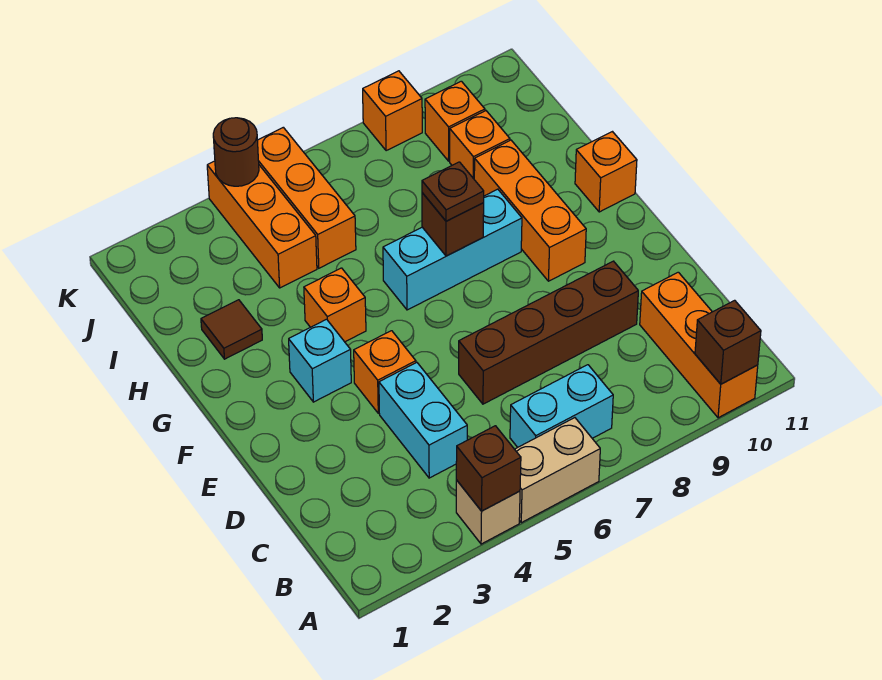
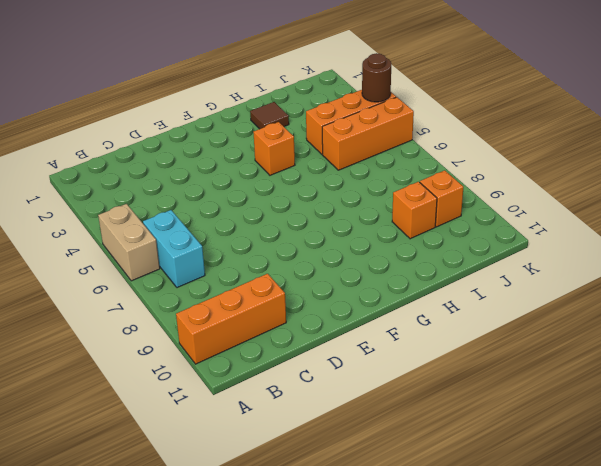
none -> tan 1x1 brick [456,480,520,544]
none -> cyan 1x2 brick [379,363,467,478]
none -> brown 1x4 brick [459,261,638,404]

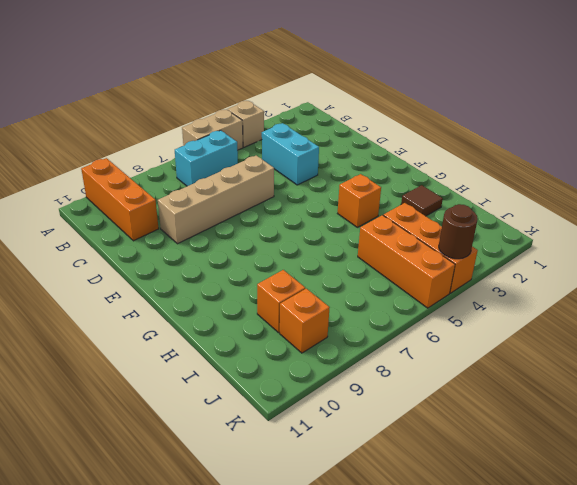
tan 1x4 brick [158,155,274,244] -> brown 1x4 brick [459,261,638,404]
none -> orange 1x1 brick [354,331,416,413]
none -> cyan 1x1 brick [289,319,351,402]
none -> orange 1x3 brick [474,140,586,281]

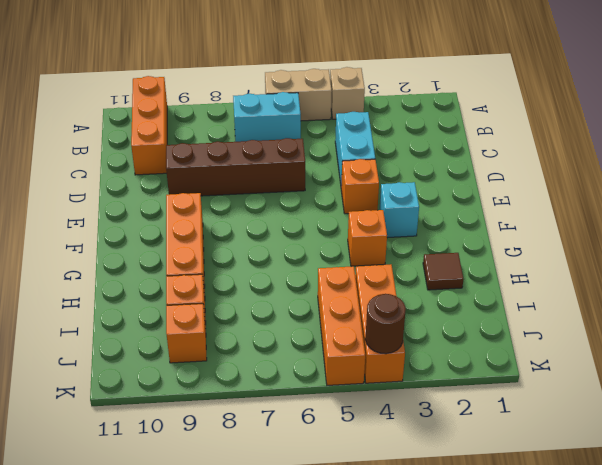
none -> cyan 1x3 brick [383,189,522,310]
none -> orange 1x1 brick [575,132,637,212]
none -> orange 1x1 brick [363,71,422,151]

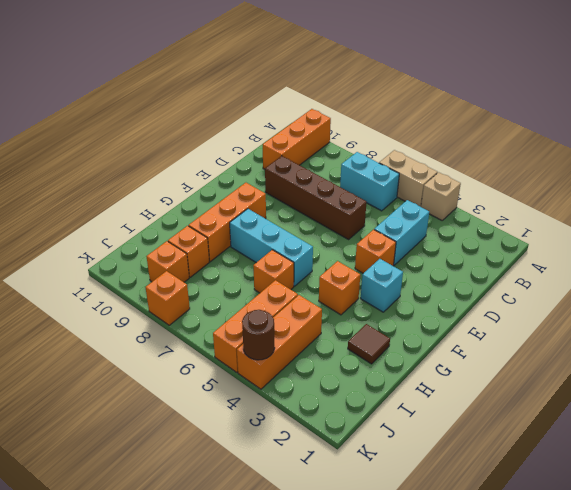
orange 1x1 brick [253,250,294,293] -> orange 1x1 brick moved to [575,132,637,212]
none -> brown 1x1 brick [456,426,521,511]
none -> brown 1x1 brick [695,300,761,384]
none -> brown 1x1 brick [422,193,484,256]

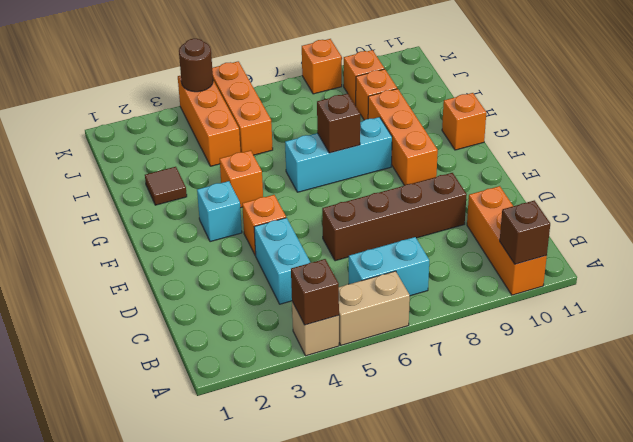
none -> brown 1x1 plate [422,162,484,221]

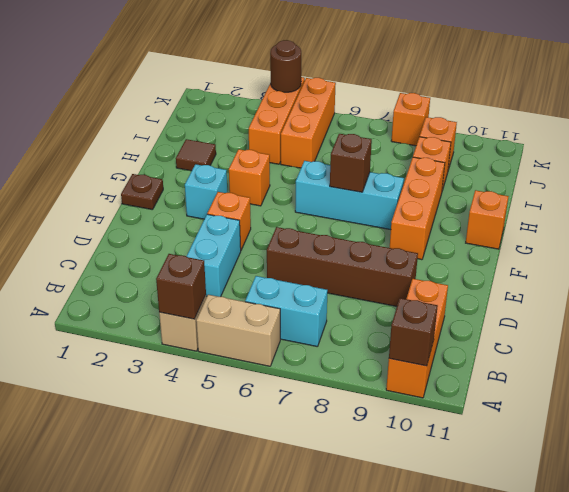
brown 1x1 plate [121,174,163,210] -> brown 1x1 plate moved to [422,162,484,221]

